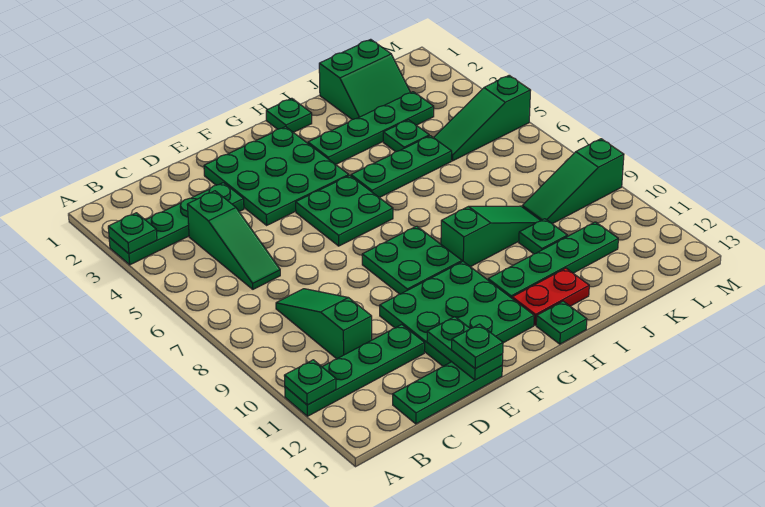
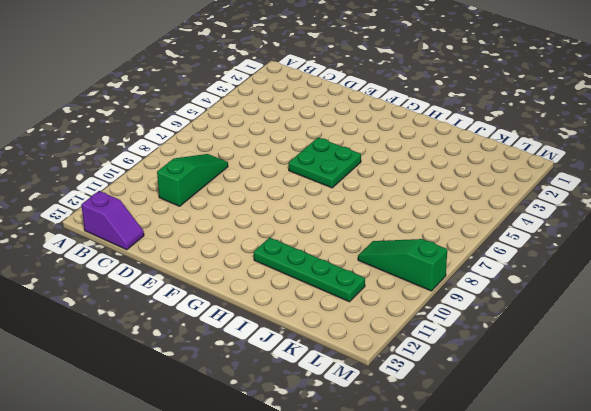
purple 1x2 slope [81,191,144,250] -> green 1x3 plate [393,362,502,424]
none -> green 1x4 plate [109,183,244,265]
none -> green 1x4 plate [285,325,425,416]
none -> green 1x3 slope [187,191,280,289]

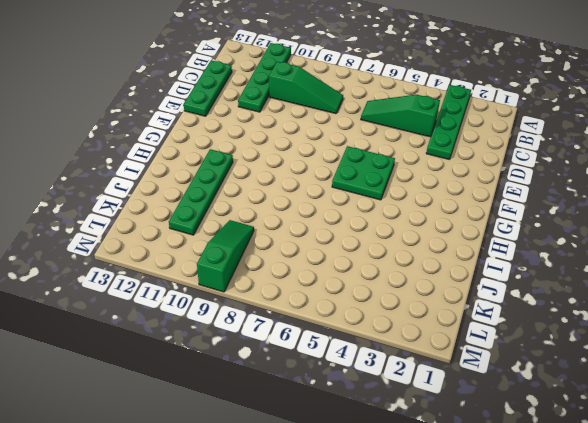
none -> green 3x3 plate [204,127,349,225]
none -> green 3x3 plate [380,262,534,366]
none -> green 2x2 plate [362,226,462,294]

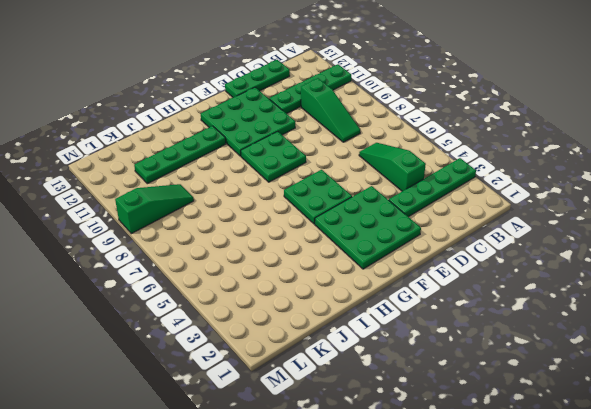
none -> green 1x1 plate [266,98,312,132]
none -> green 1x4 plate [308,92,434,164]
none -> green 1x3 plate [351,136,452,198]

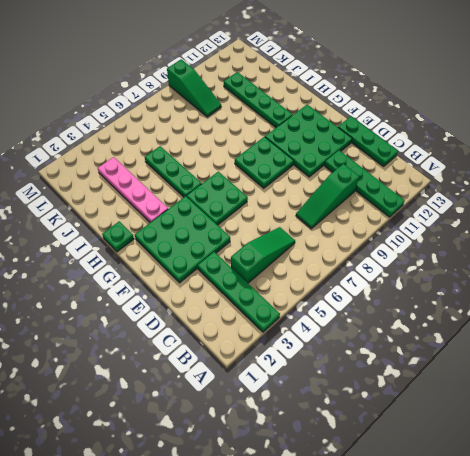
pink 1x4 plate [98,157,168,223] -> green 1x4 plate [308,92,434,164]
none -> green 1x3 slope [441,206,541,267]
none -> red 1x2 plate [512,268,589,325]
none -> green 1x1 plate [536,301,587,344]

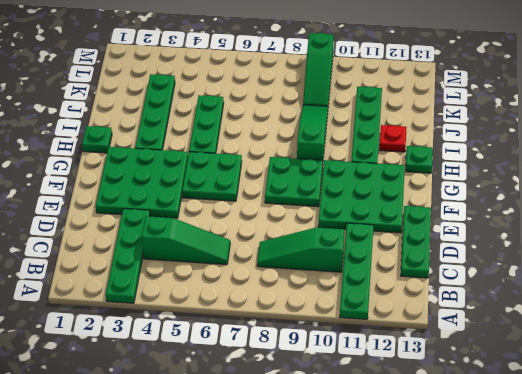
red 1x1 plate [380,125,406,152] -> red 1x2 plate [512,268,589,325]
none -> green 2x2 slope [319,39,411,120]
none -> green 1x1 plate [383,120,429,152]
none -> green 1x1 plate [519,219,568,254]

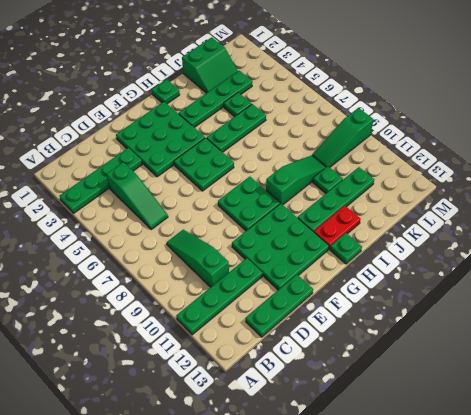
none -> green 1x3 slope [434,75,531,161]
none -> green 1x1 plate [108,213,157,254]
none -> green 1x1 plate [284,360,336,405]

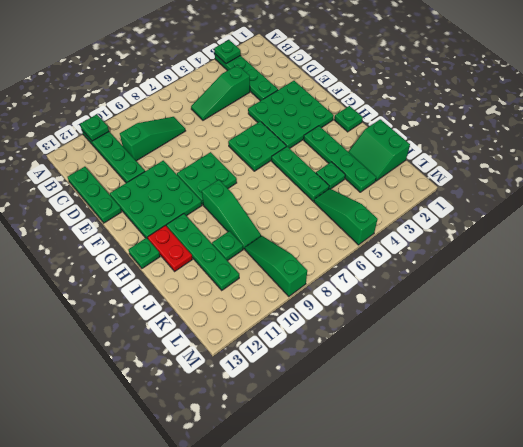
none -> green 1x2 plate [427,317,503,380]
none -> green 1x1 plate [452,324,503,369]

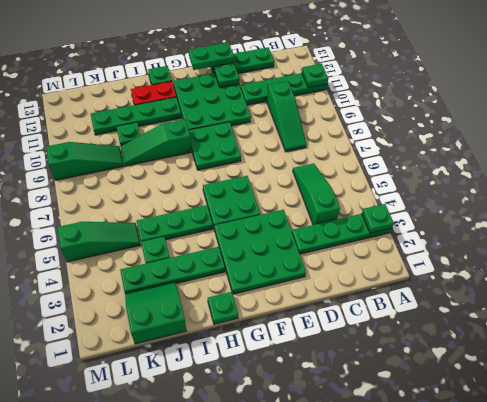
green 1x2 plate [189,42,234,70] -> green 1x1 plate [452,324,503,369]

